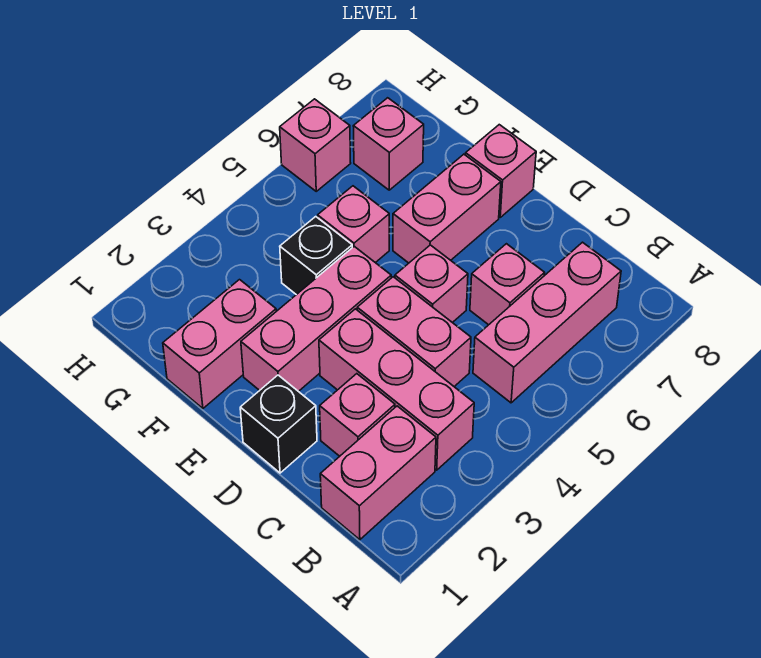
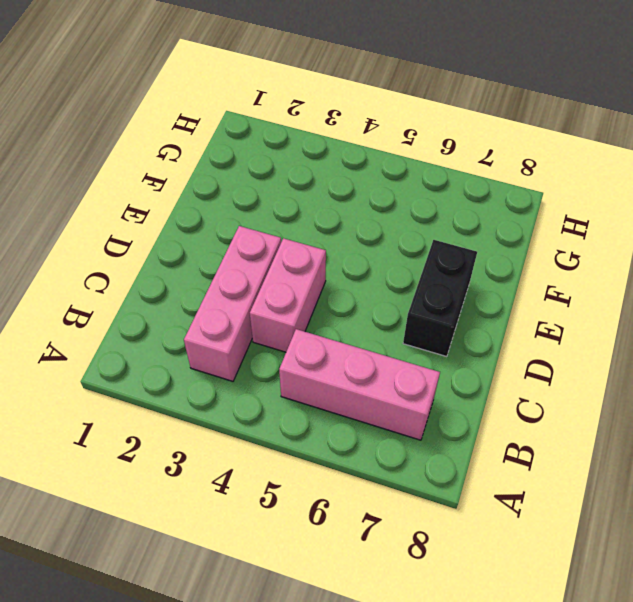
black 1x2 brick [403,240,477,357] -> pink 1x2 brick [393,154,501,263]
none -> pink 1x2 brick [320,406,436,540]
none -> pink 1x1 brick [320,374,395,456]
none -> pink 1x1 brick [470,244,545,325]

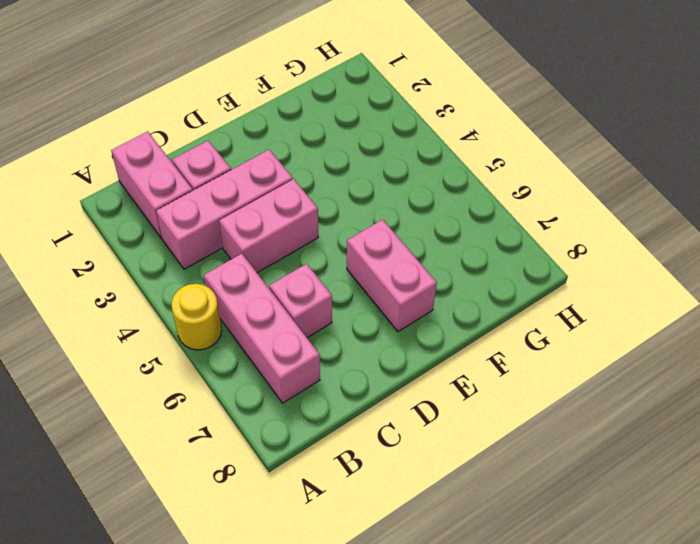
yellow 1x1 round brick [171,284,222,350] -> none
none -> black 1x1 brick [240,375,317,473]
none -> pink 1x1 brick [395,245,468,323]
none -> pink 1x3 brick [241,246,391,392]

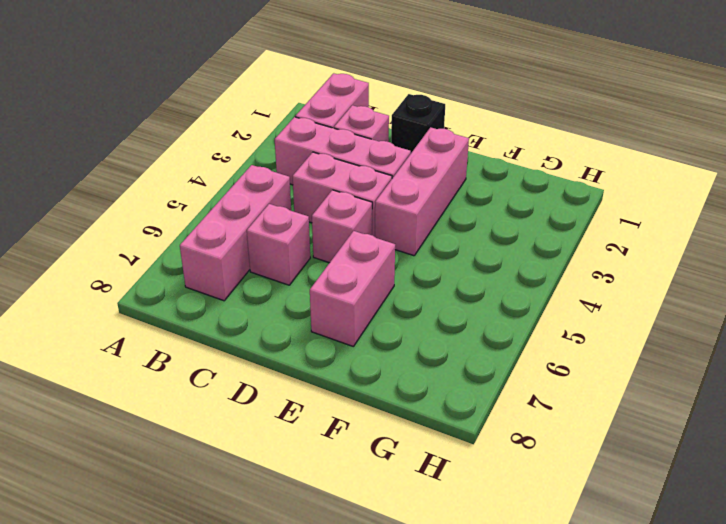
none -> pink 1x1 brick [466,125,536,217]
none -> pink 1x2 brick [163,280,276,408]
none -> black 1x1 brick [280,217,352,295]

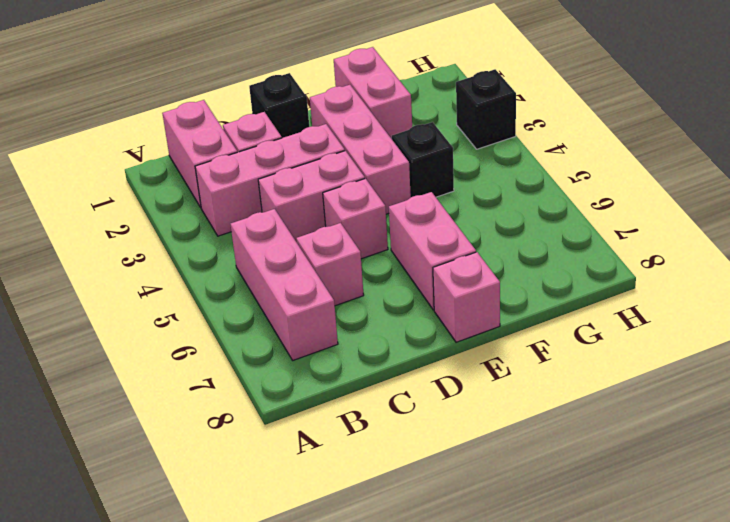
black 1x1 brick [456,69,516,149] -> none
none -> pink 1x1 brick [318,186,389,263]
none -> pink 1x1 brick [353,98,424,190]
none -> pink 1x1 brick [280,99,351,191]

